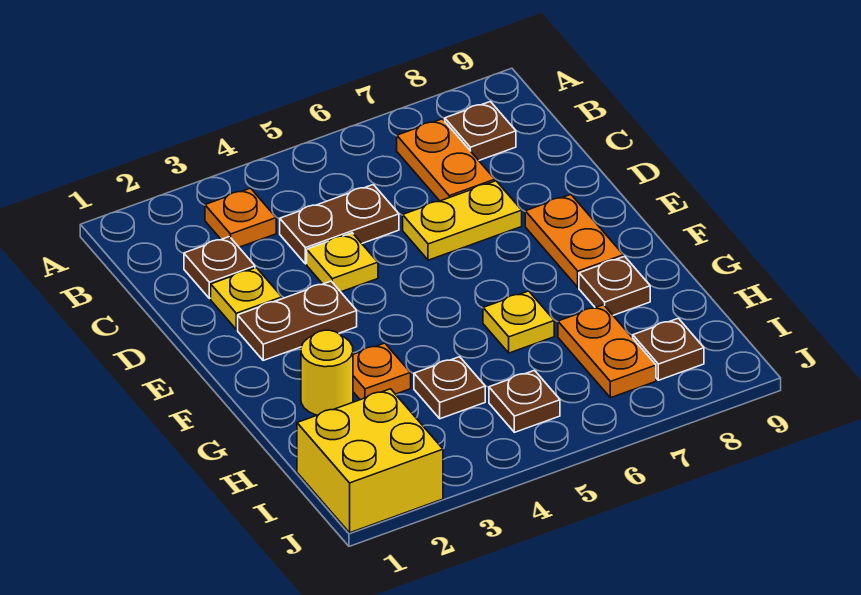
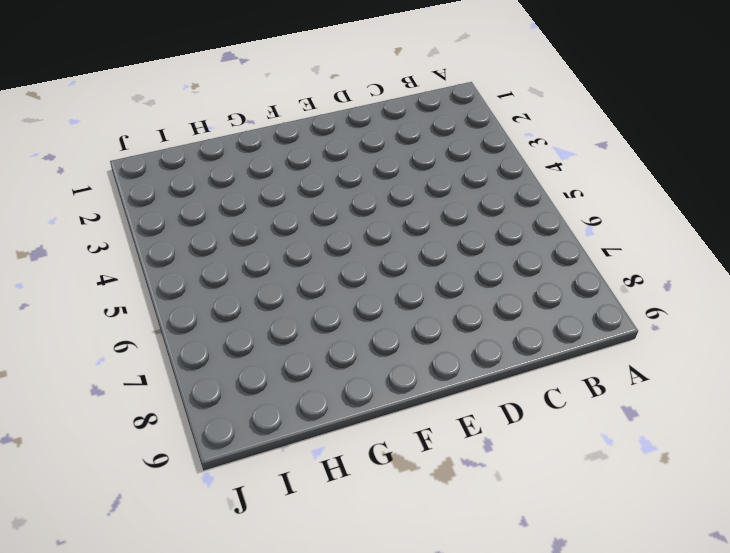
none -> orange 1x1 plate [205,188,276,247]
none -> orange 1x2 plate [397,119,495,201]
none -> brown 1x1 plate [445,102,516,160]

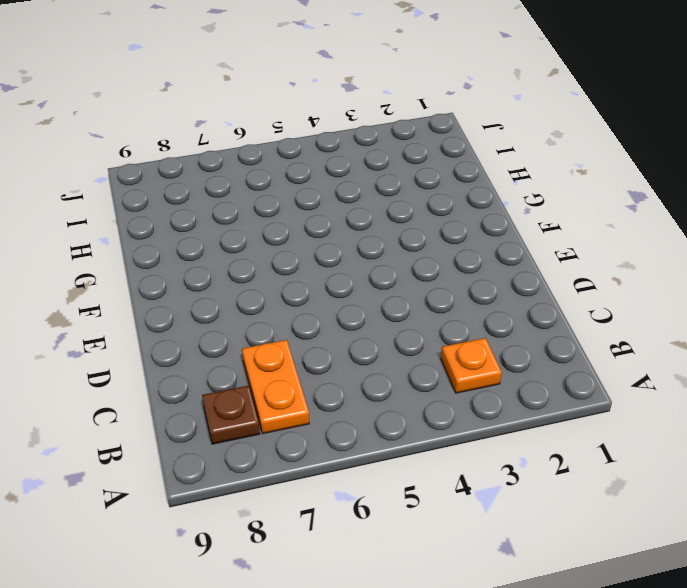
none -> brown 1x1 plate [184,237,255,299]
none -> brown 1x2 plate [280,185,399,264]
none -> yellow 1x1 plate [211,268,282,330]

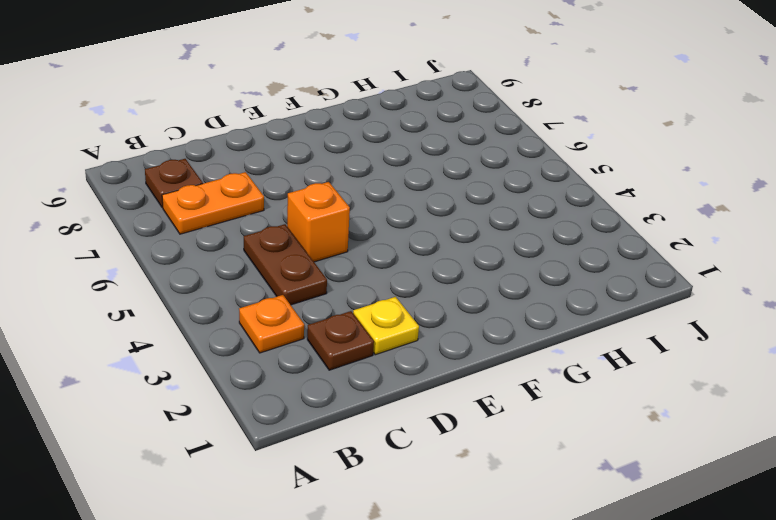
orange 1x1 brick [287,182,350,262] -> none
none -> yellow 1x1 plate [307,233,378,292]
none -> yellow 1x2 plate [403,181,522,260]
none -> brown 1x2 plate [238,281,357,360]

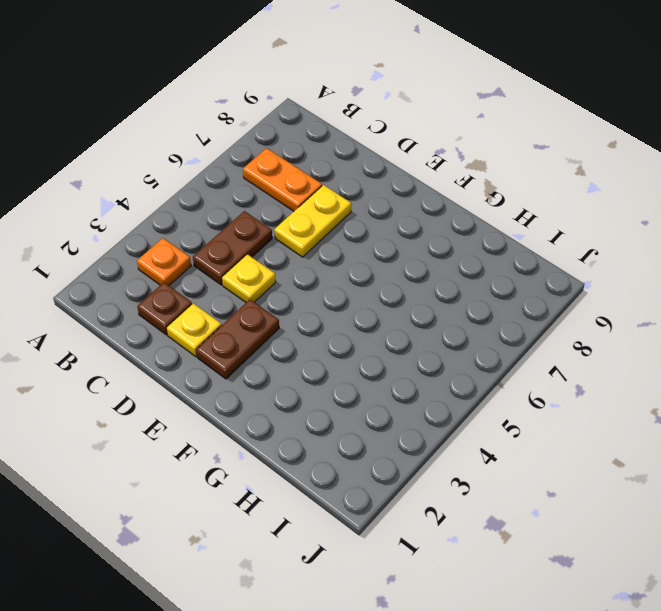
none -> brown 1x1 plate [445,102,516,160]
none -> orange 1x2 plate [525,195,623,287]
none -> yellow 1x1 round brick [301,330,353,415]

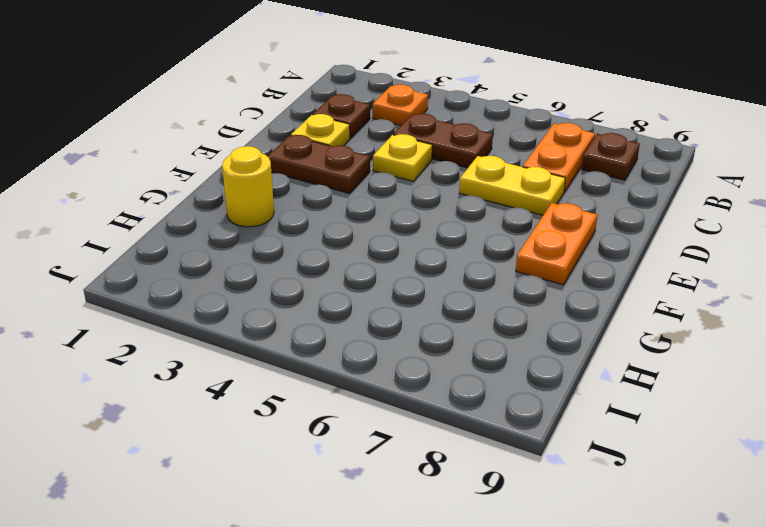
none -> orange 1x1 plate [353,343,411,400]
none -> yellow 1x1 plate [483,291,554,353]
none -> brown 1x1 plate [579,256,650,315]

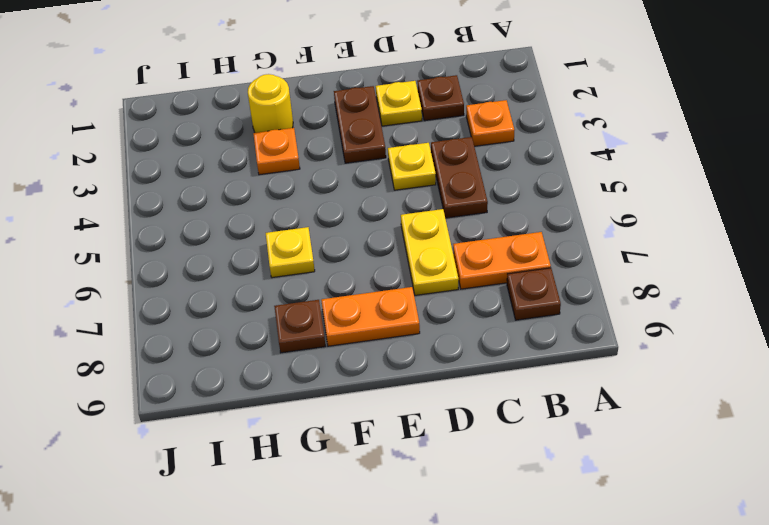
none -> brown 1x1 plate [414,357,485,419]
none -> orange 1x2 plate [558,305,656,398]
none -> yellow 2x2 brick [297,389,443,533]

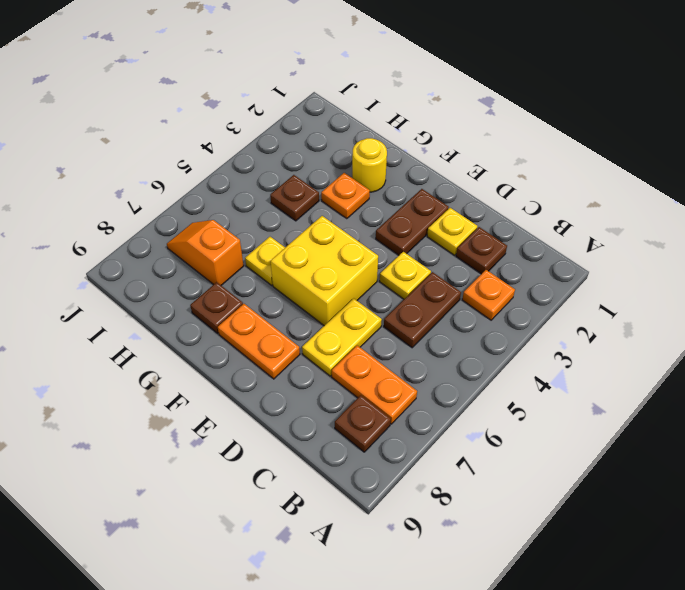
yellow 2x2 brick [271,216,378,326] -> yellow 2x2 brick moved to [297,389,443,533]
orange 1x2 slope [167,220,244,285] -> orange 1x2 plate [558,305,656,398]
none -> brown 1x1 plate [489,370,560,432]
none -> brown 1x1 plate [633,318,704,380]

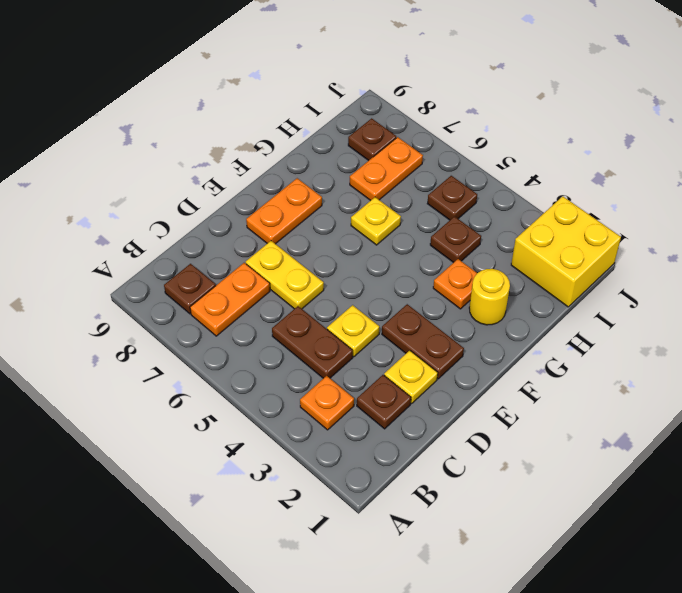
none -> brown 1x1 plate [579,256,650,315]

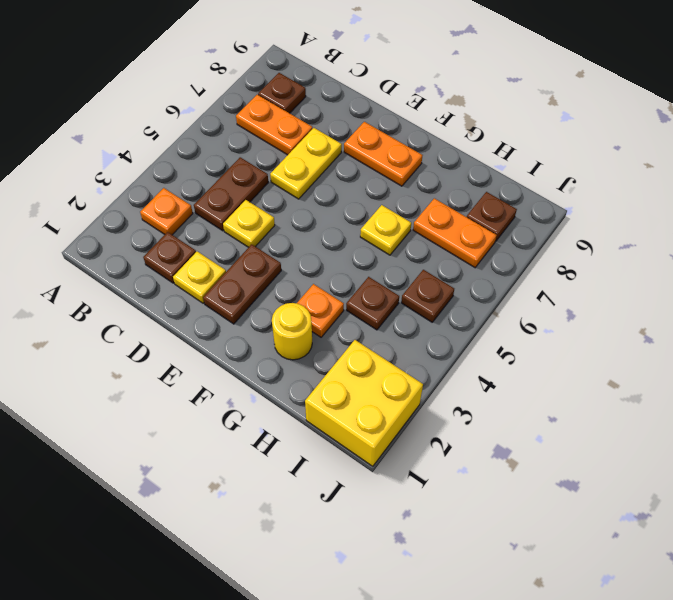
none -> brown 1x1 plate [579,256,650,315]

